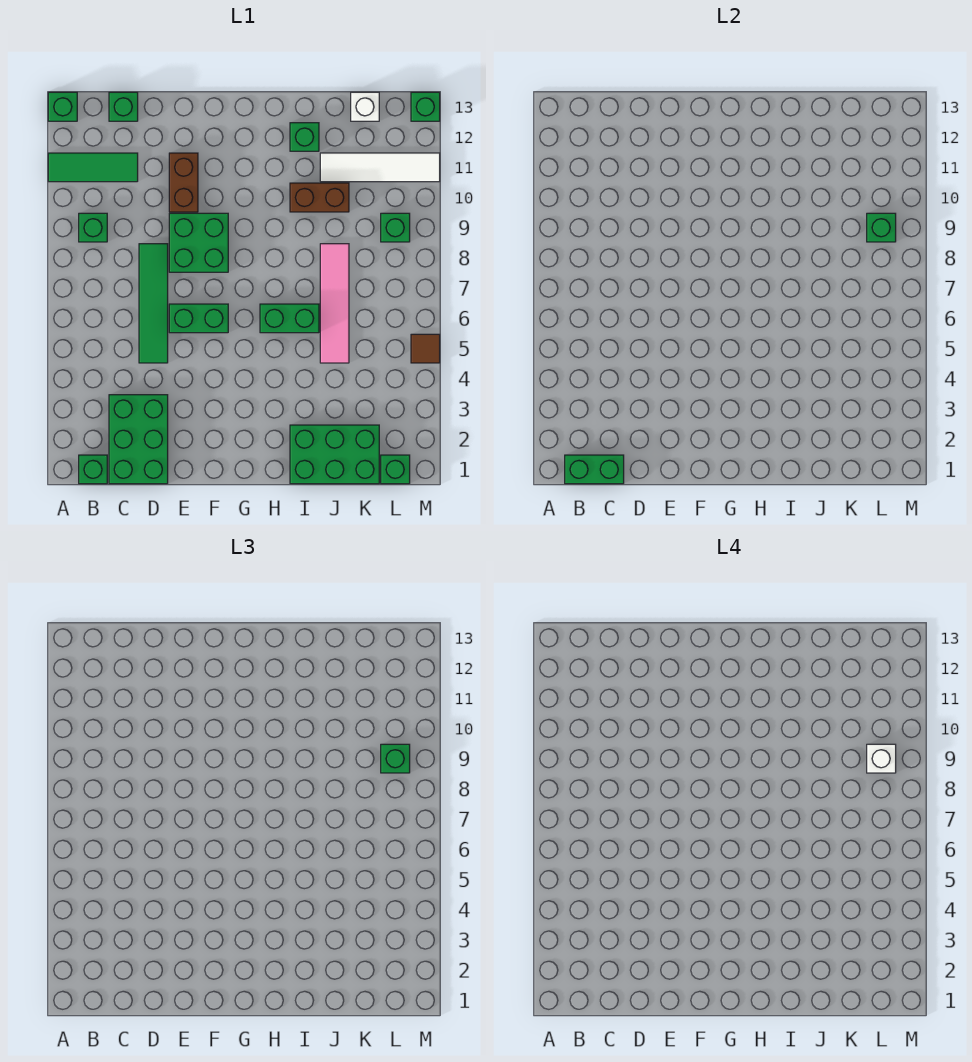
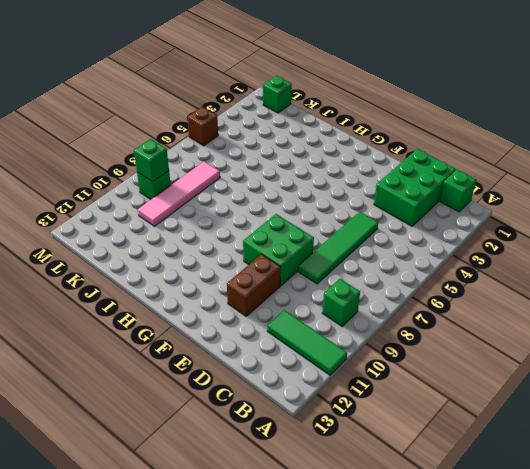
pink 1x4 tile [138,162,220,226] -> pink 1x4 tile moved to [320,244,349,363]
brown 1x1 brick [187,107,218,146] -> brown 1x1 tile [411,334,440,363]
none -> green 1x1 brick [48,92,77,121]
none -> green 1x1 brick [109,92,138,121]
none -> green 1x2 brick [169,304,228,333]

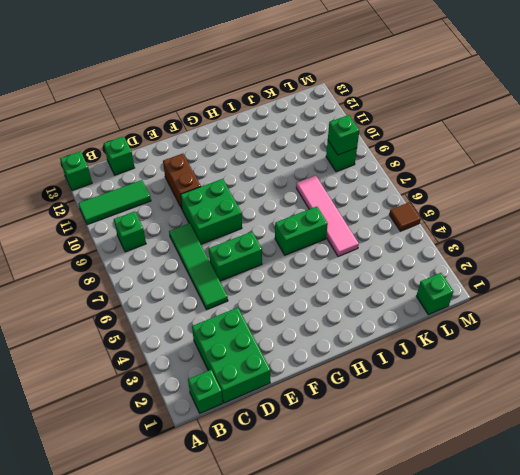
none -> green 2x3 brick [290,425,379,484]
none -> brown 1x2 brick [290,183,349,212]
none -> green 1x1 brick [290,123,319,151]

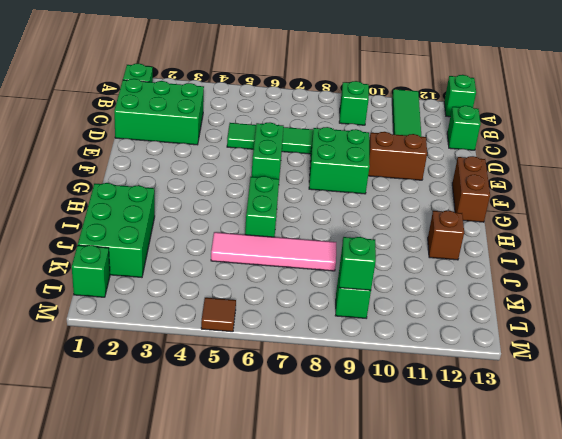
brown 1x2 brick [452,156,490,222] -> brown 1x2 brick moved to [290,183,349,212]
brown 1x1 brick [428,210,464,260] -> green 1x1 brick [290,123,319,151]
none -> white 1x4 tile [320,153,440,182]
none -> white 1x1 brick [351,92,379,121]
none -> green 1x1 brick [411,92,440,121]

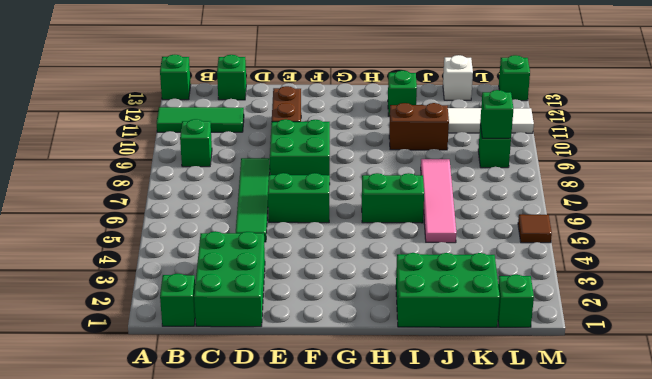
none -> green 1x2 brick [565,455,624,484]
none -> green 1x1 brick [381,744,410,773]
none -> white 1x1 brick [867,744,896,773]

